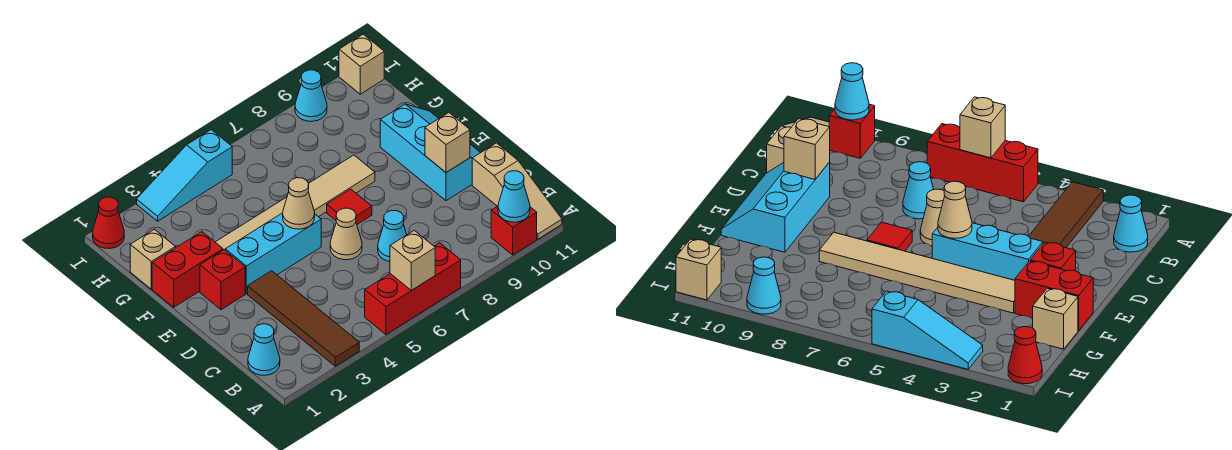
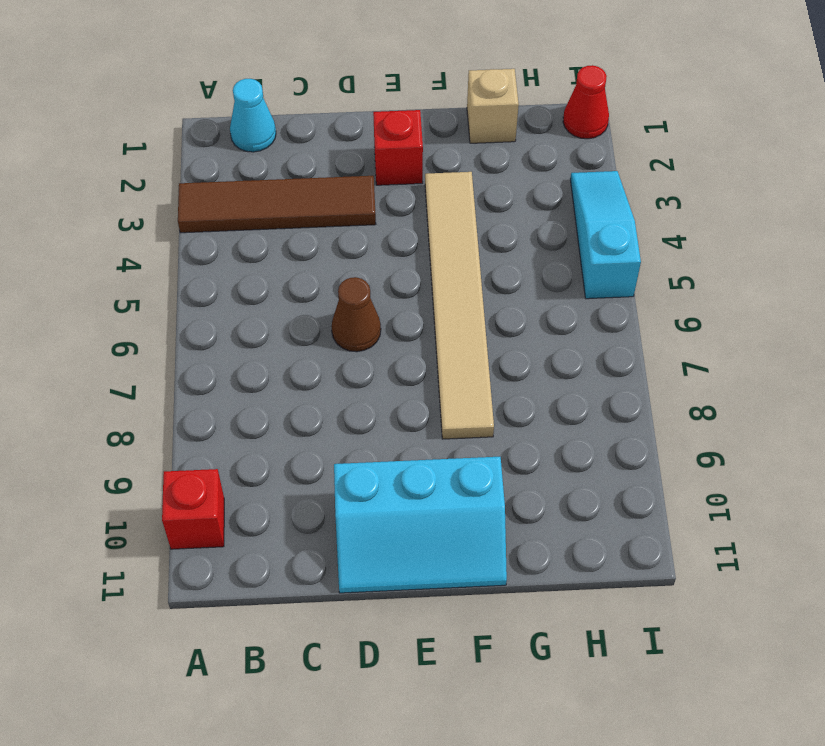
brown 1x1 cone [331,277,381,352] -> tan 1x1 cone [330,208,362,260]
none -> red 1x3 brick [365,243,461,334]
none -> tan 1x3 slope [472,143,562,239]
none -> cyan 1x1 cone [378,211,407,262]

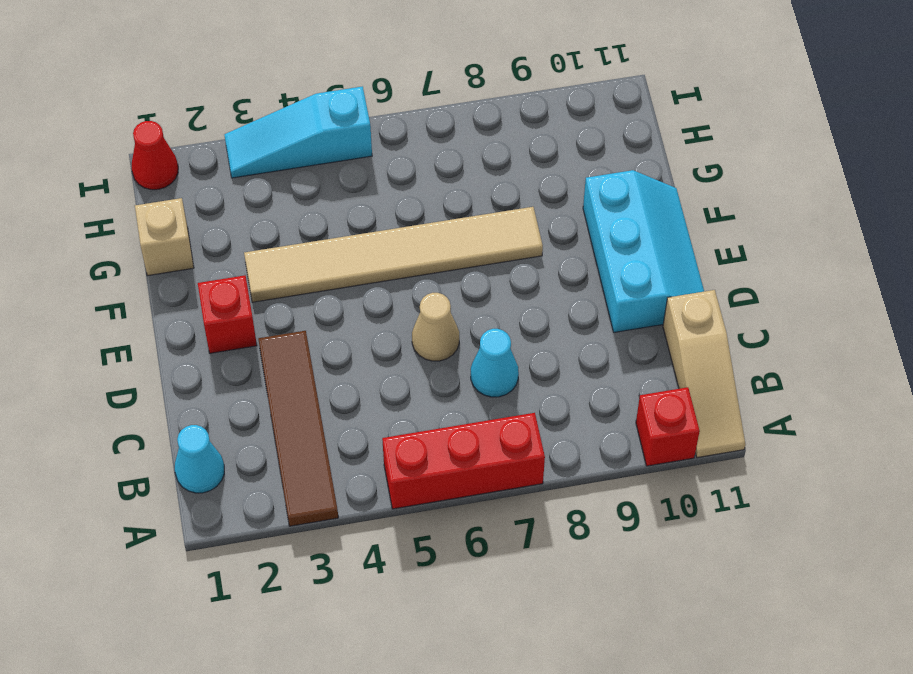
none -> cyan 1x3 brick [225,213,321,294]
none -> red 1x1 tile [327,189,372,224]
none -> red 1x2 brick [152,232,223,307]

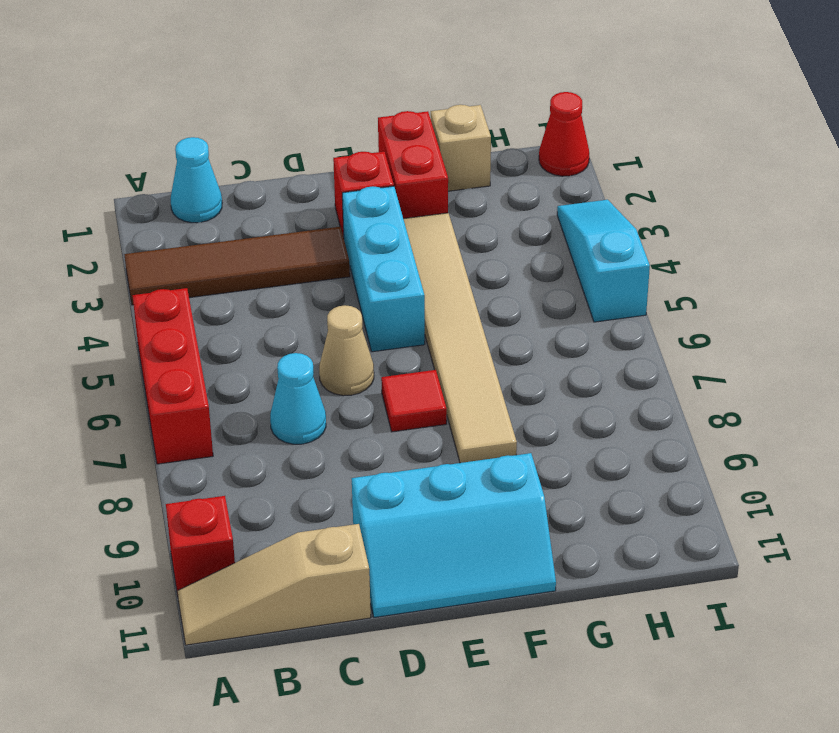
none -> cyan 1x1 cone [295,70,327,121]
none -> tan 1x1 brick [339,34,384,94]
none -> tan 1x1 brick [390,230,435,290]

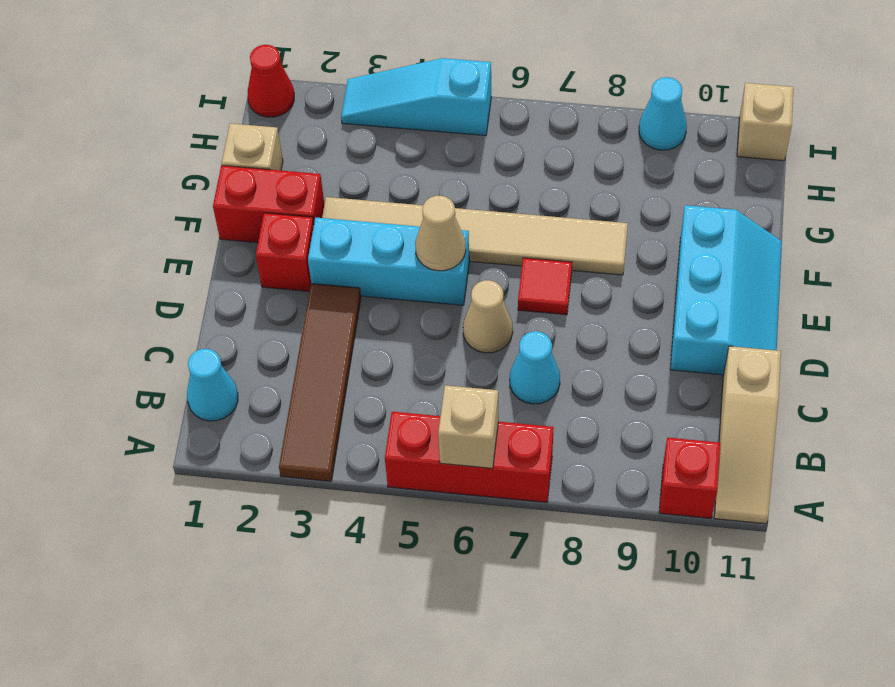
none -> cyan 1x1 cone [498,171,530,222]
none -> tan 1x1 brick [425,113,470,172]

